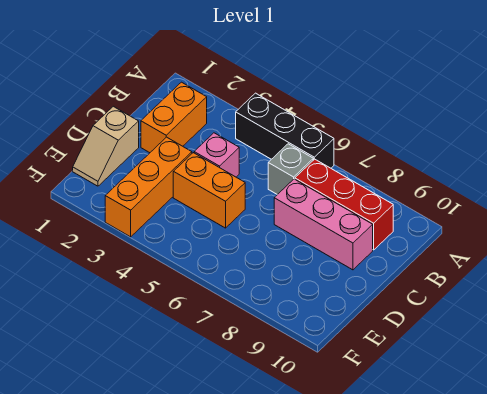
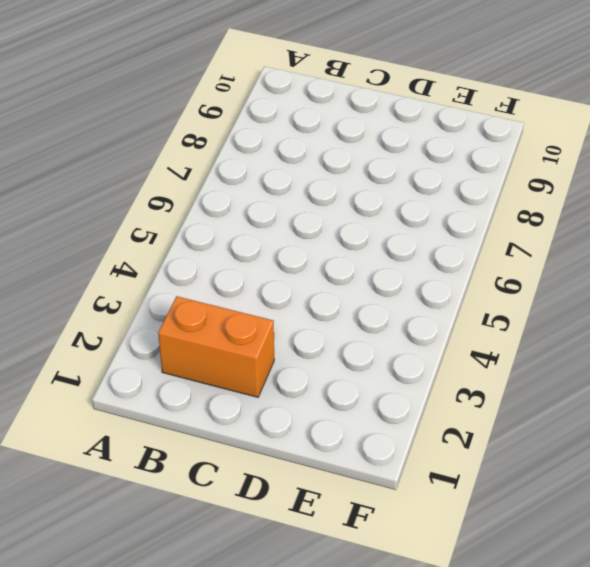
none -> black 1x3 brick [236,93,334,168]
none -> grey 1x1 brick [268,144,313,195]

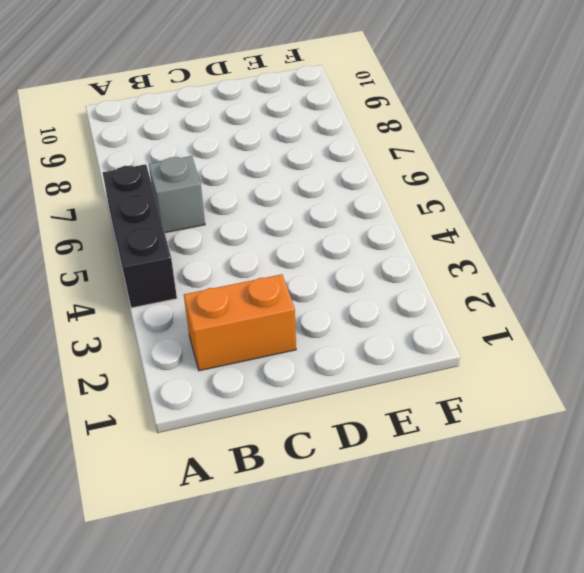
none -> red 1x3 brick [295,159,393,250]
none -> pink 1x1 brick [194,133,239,177]

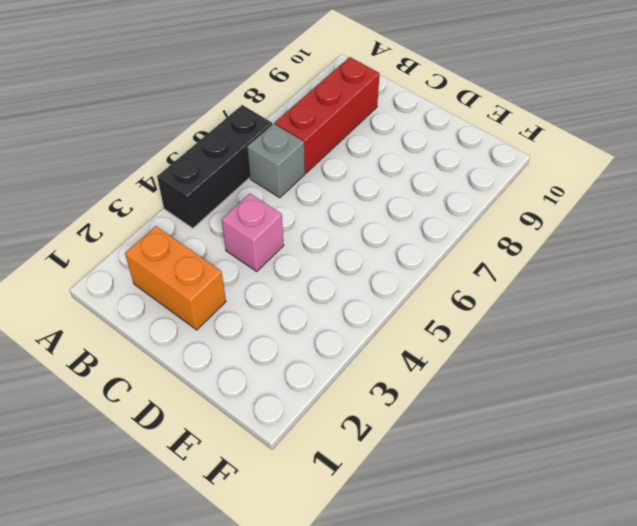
none -> pink 1x3 brick [274,179,373,270]
none -> tan 1x2 slope [73,106,139,186]

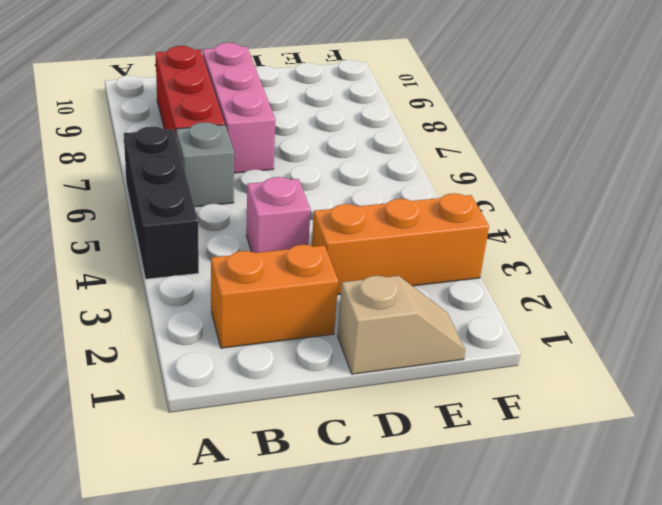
none -> orange 1x2 brick [173,153,245,228]

